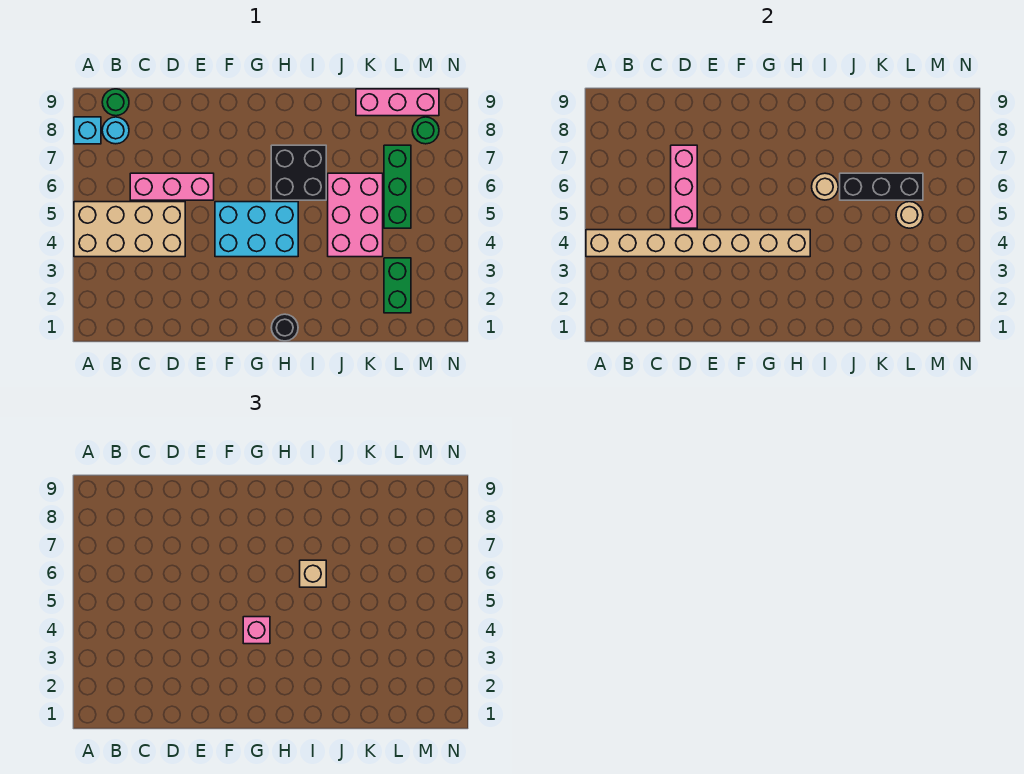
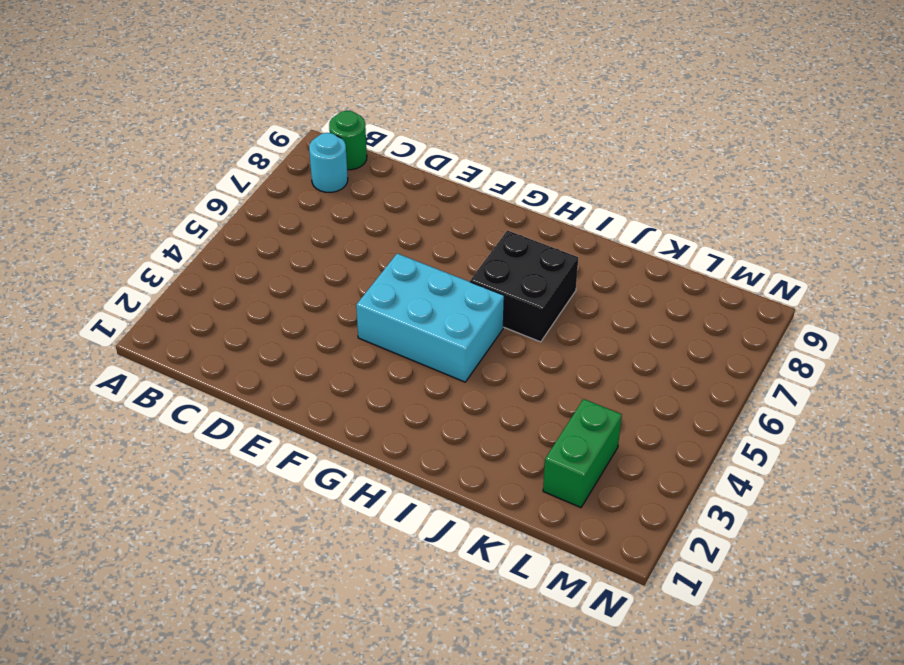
none -> tan 2x4 brick [74,202,185,257]
none -> cyan 1x1 brick [74,117,101,144]
none -> pink 1x3 brick [130,173,214,200]

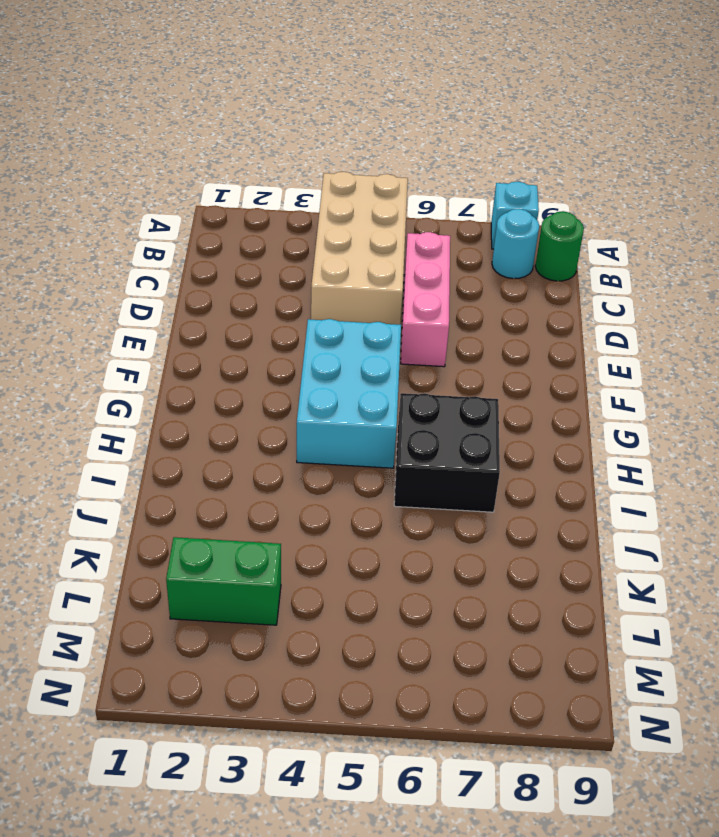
none -> black 1x1 round brick [271,314,298,341]
none -> pink 2x3 brick [328,173,383,257]
none -> pink 1x3 brick [356,89,439,116]

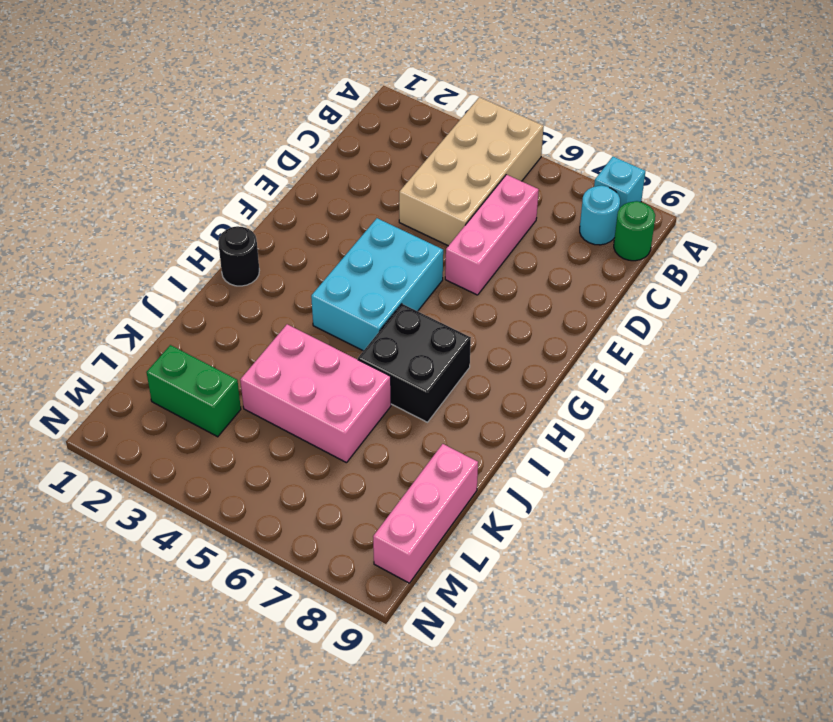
none -> green 1x3 brick [384,145,411,228]
none -> green 1x1 round brick [412,117,439,144]
none -> tan 1x8 brick [586,230,810,257]

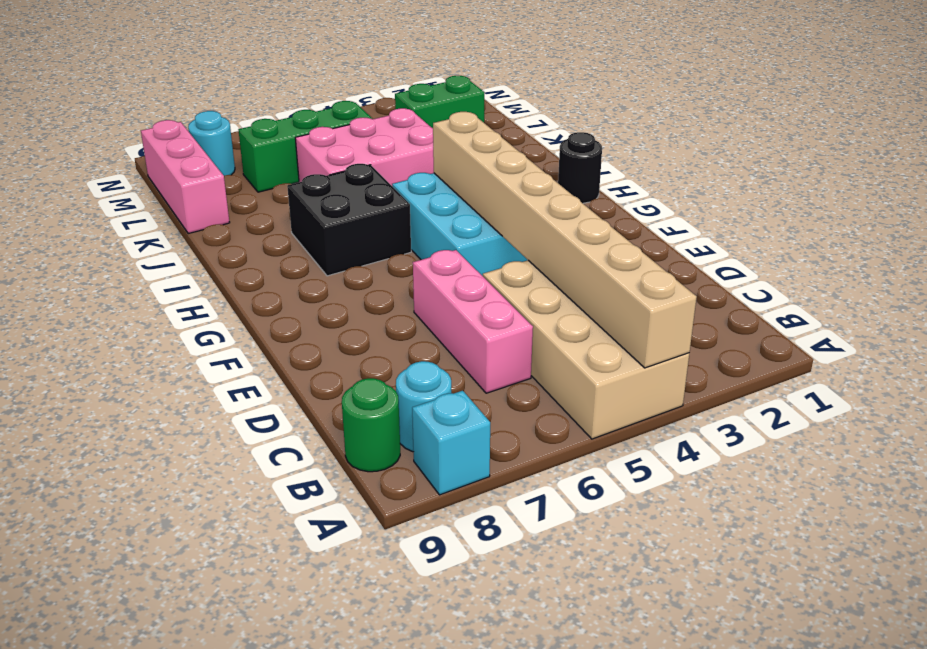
cyan 1x1 round brick [188,111,235,175] -> green 1x1 round brick [412,117,439,144]
none -> pink 1x3 brick [671,145,697,228]
none -> tan 1x1 round brick [812,173,838,200]
none -> black 1x3 brick [840,173,923,200]

